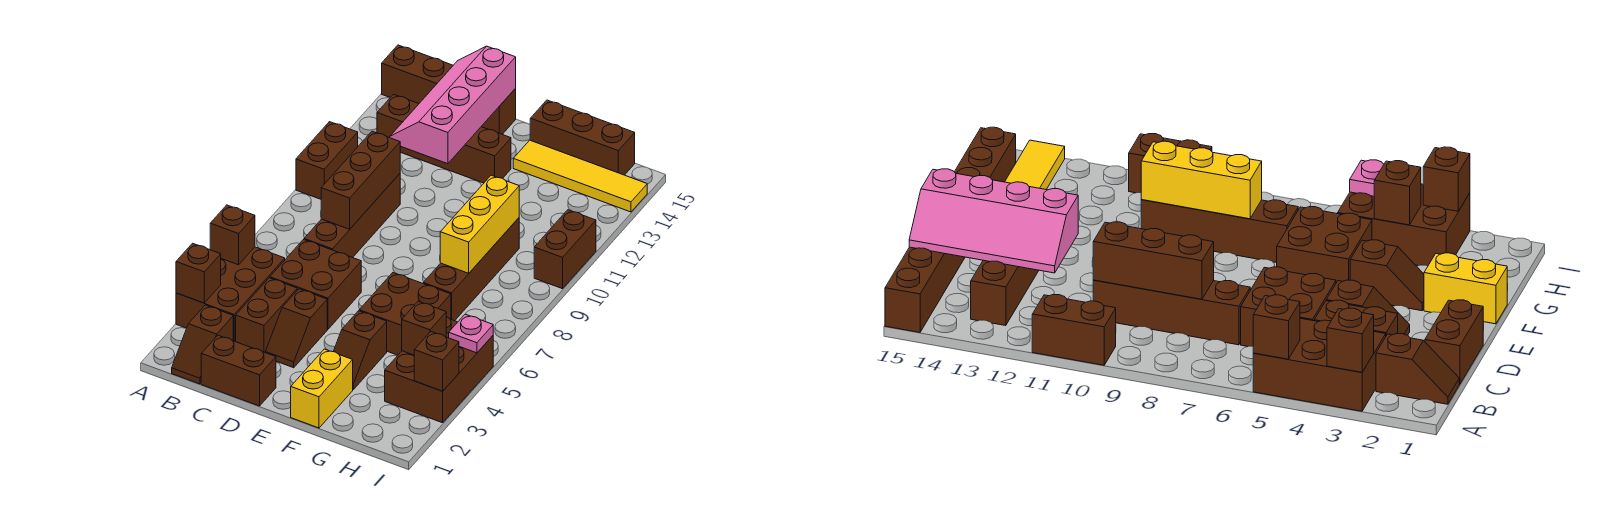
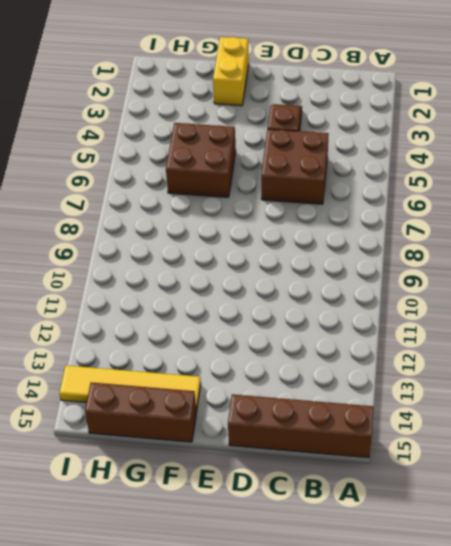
none -> brown 2x3 brick [176,247,285,342]
none -> brown 1x2 brick [296,122,358,199]
none -> brown 1x2 slope [172,305,233,384]

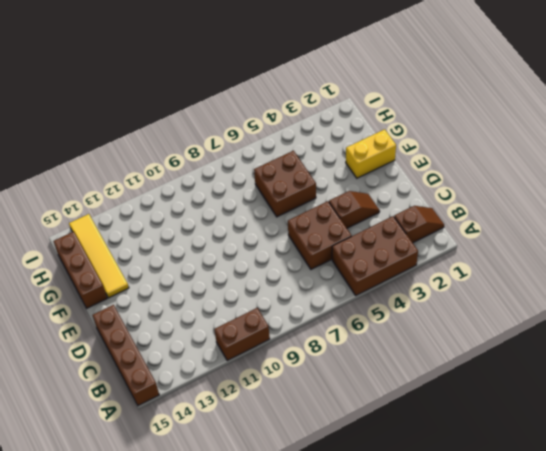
none -> brown 1x4 brick [377,94,511,183]
none -> brown 1x2 brick [201,335,276,406]
none -> brown 1x2 brick [236,278,297,352]

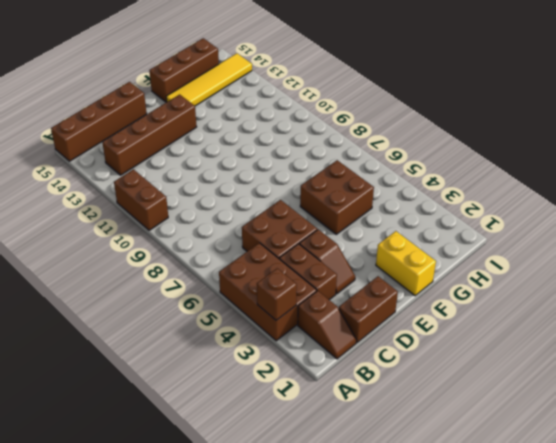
none -> brown 1x4 brick [304,174,400,258]
none -> brown 1x2 slope [333,311,387,389]
none -> brown 1x4 brick [423,218,519,321]

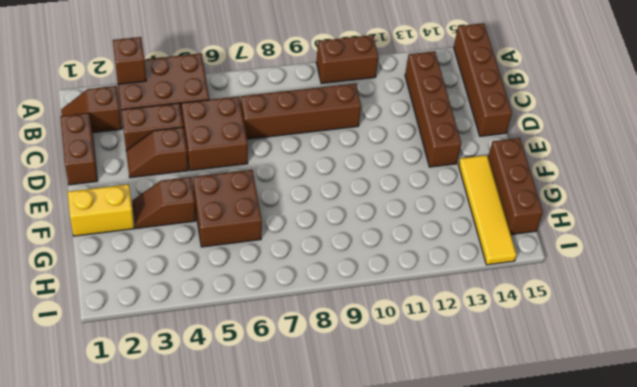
none -> brown 1x4 brick [423,218,519,321]
none -> brown 2x3 brick [385,317,493,423]
none -> brown 1x2 brick [534,210,596,289]

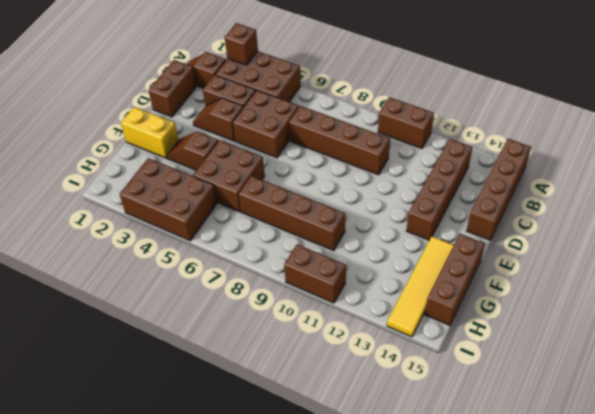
none -> brown 1x1 brick [210,205,255,265]
none -> brown 1x3 brick [321,131,400,229]
none -> pink 2x4 slope [390,46,516,164]

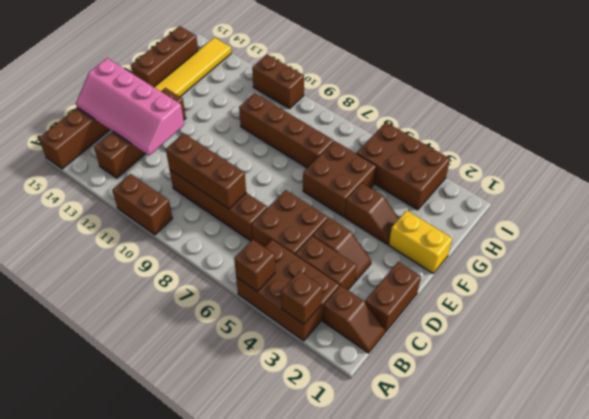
none -> yellow 1x3 brick [440,175,519,273]
none -> brown 1x1 brick [402,301,446,355]
none -> brown 1x1 brick [414,332,459,391]

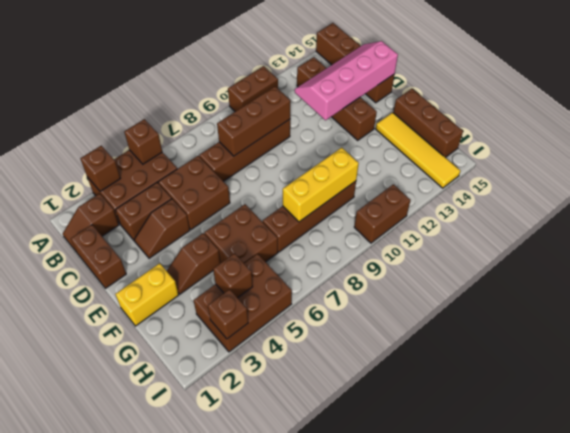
none -> pink 1x1 plate [449,314,493,353]

